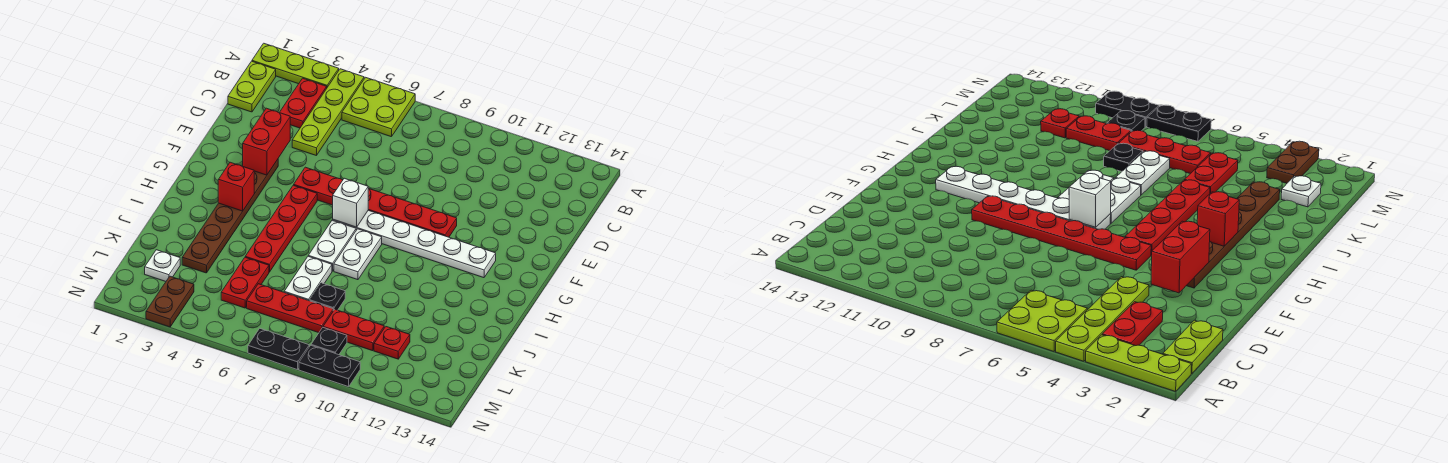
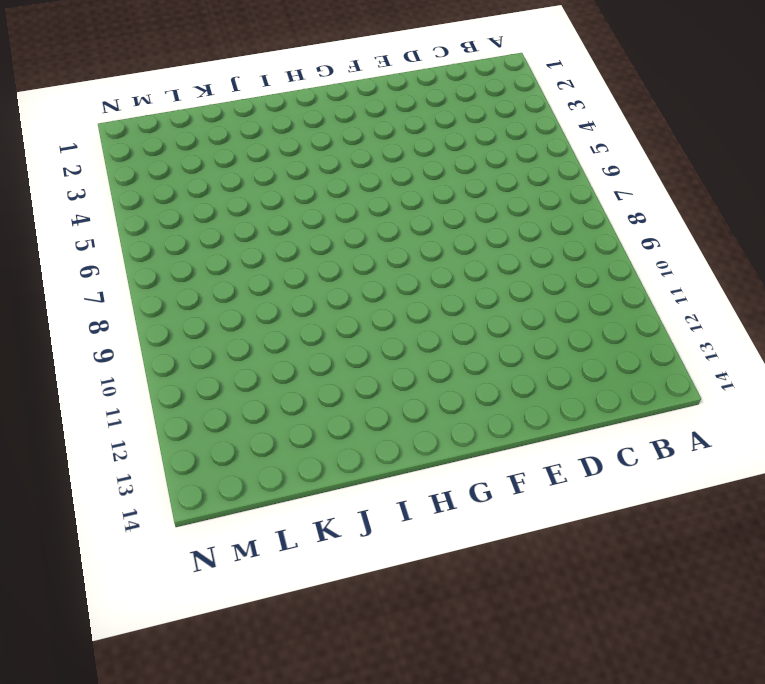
none -> lime 1x3 plate [252,43,339,87]
none -> lime 1x4 plate [292,69,364,156]
none -> lime 2x2 plate [342,77,415,137]

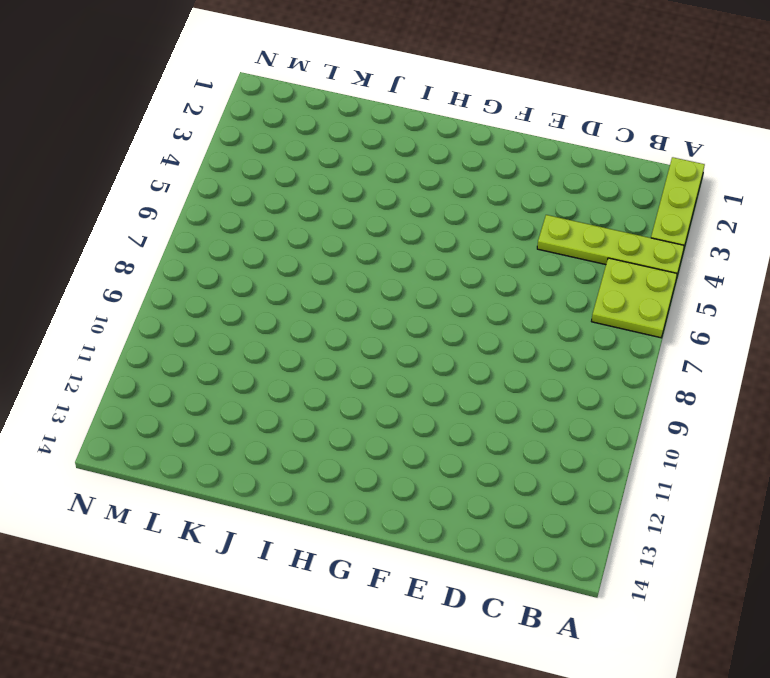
none -> lime 1x2 plate [228,61,276,112]
none -> red 1x2 plate [279,78,327,128]
none -> brown 1x6 plate [182,159,278,273]

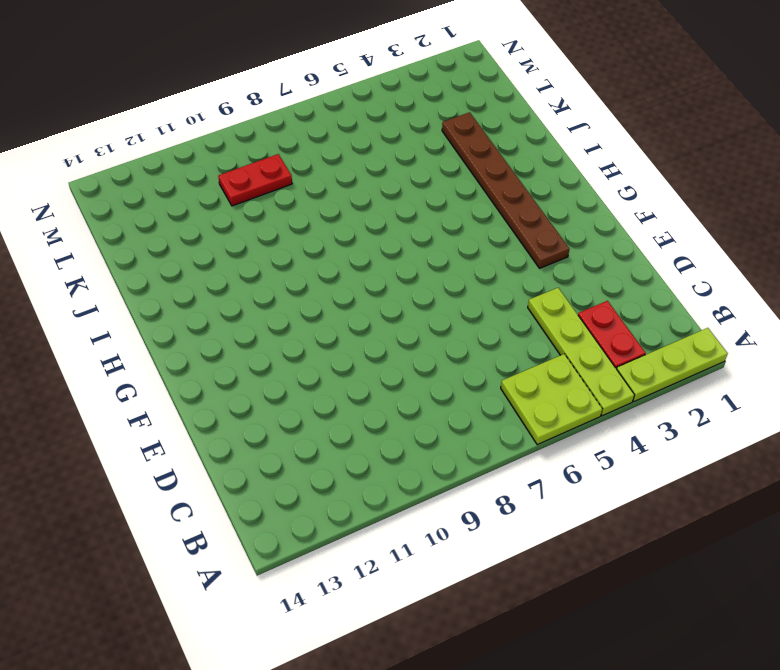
none -> lime 1x2 plate [228,61,276,112]
none -> red 1x6 plate [294,167,457,237]
none -> red 1x4 plate [245,185,317,272]

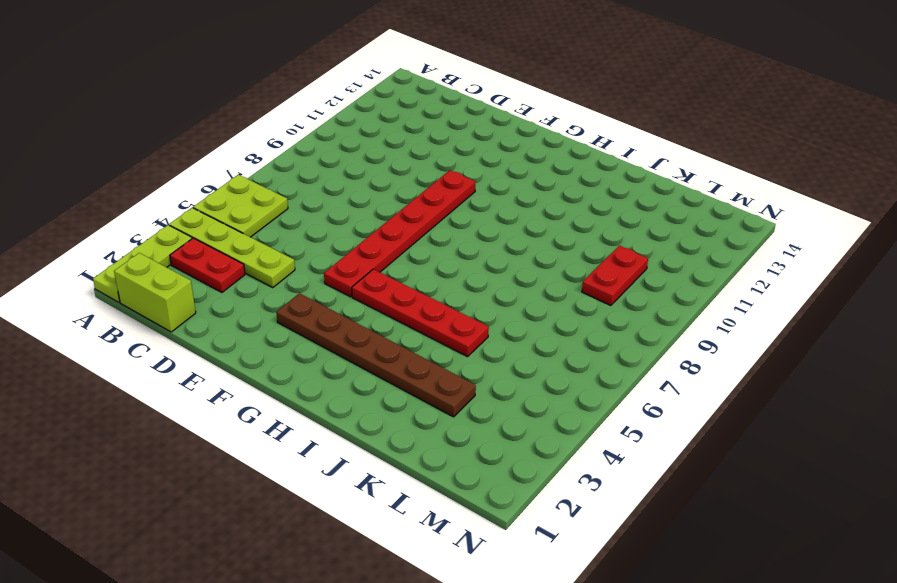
lime 1x2 brick [114,253,196,332] -> lime 1x2 plate [228,61,276,112]
none -> white 1x6 plate [333,210,496,278]
none -> white 1x2 plate [309,220,356,271]
none -> white 1x2 plate [334,229,382,280]

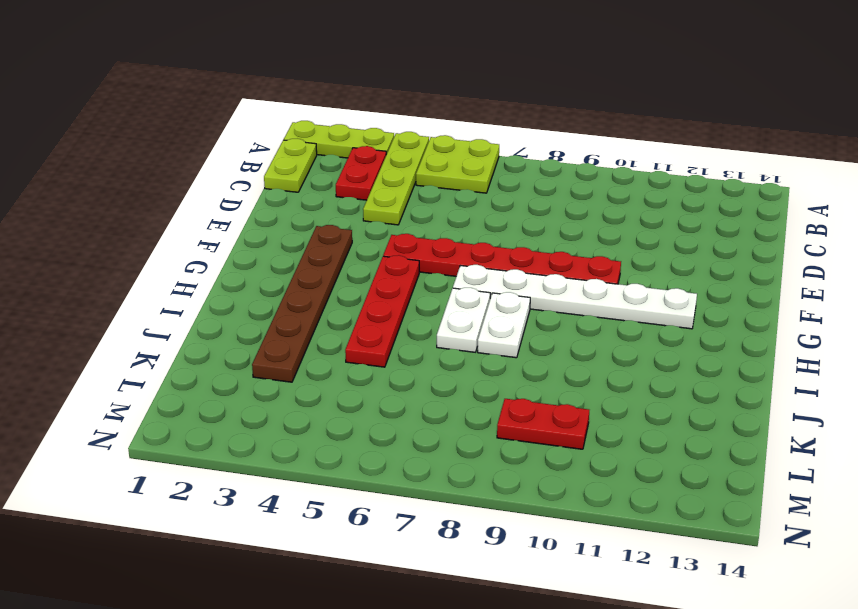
none -> white 1x2 plate [284,256,332,301]
none -> red 1x2 plate [221,257,269,308]
none -> black 1x1 plate [310,283,345,311]

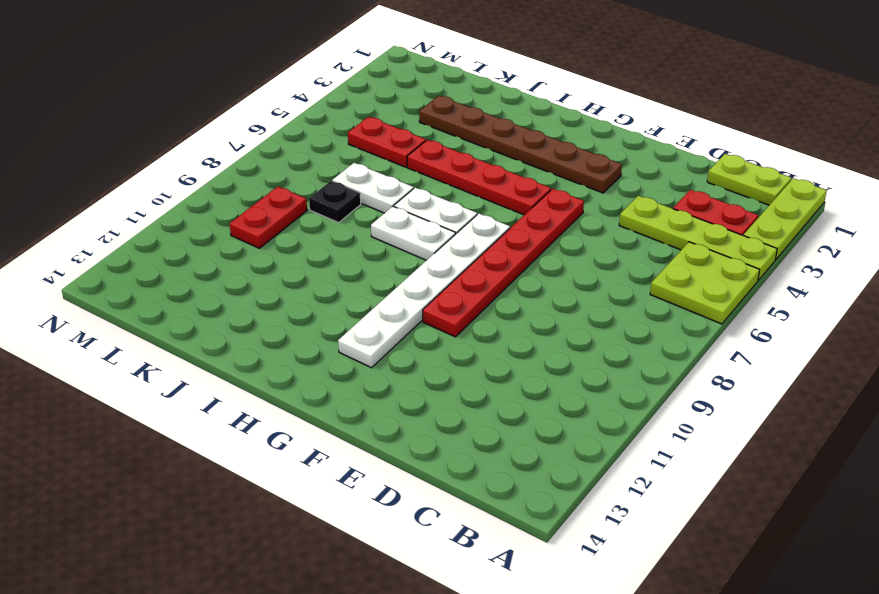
none -> white 1x1 plate [145,250,180,281]
none -> red 1x3 plate [247,284,333,333]
none -> red 1x1 plate [374,327,410,359]

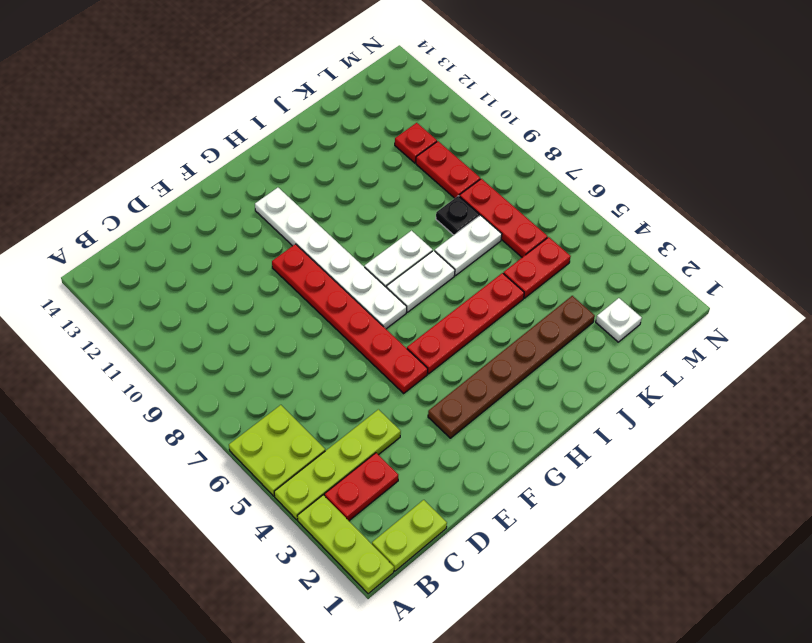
none -> brown 1x2 plate [146,276,194,327]
none -> black 1x1 plate [311,328,347,355]
none -> black 1x2 plate [248,328,309,370]

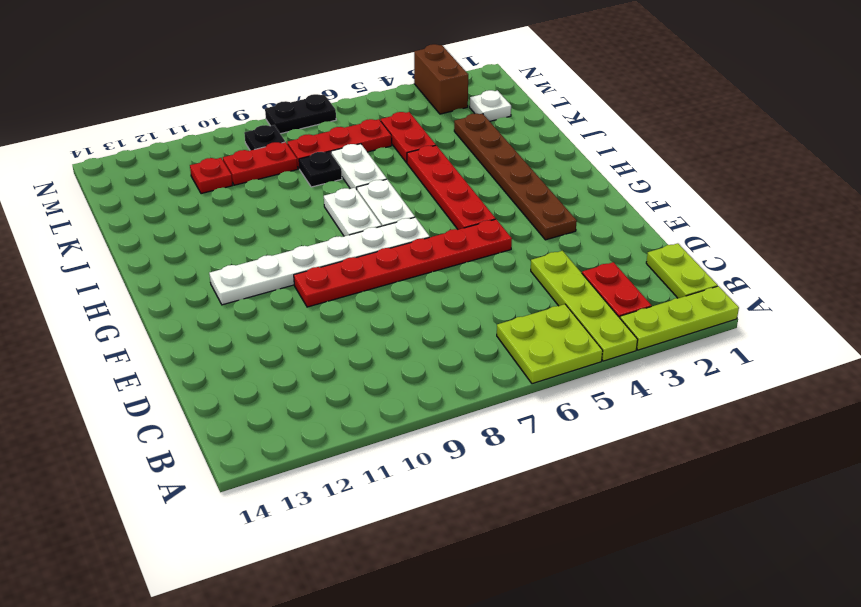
brown 1x2 brick [414,44,468,114] -> brown 1x2 plate [146,276,194,327]
none -> black 1x2 plate [299,345,360,387]
none -> red 1x2 brick [243,108,290,175]
none -> white 1x1 brick [333,178,368,227]

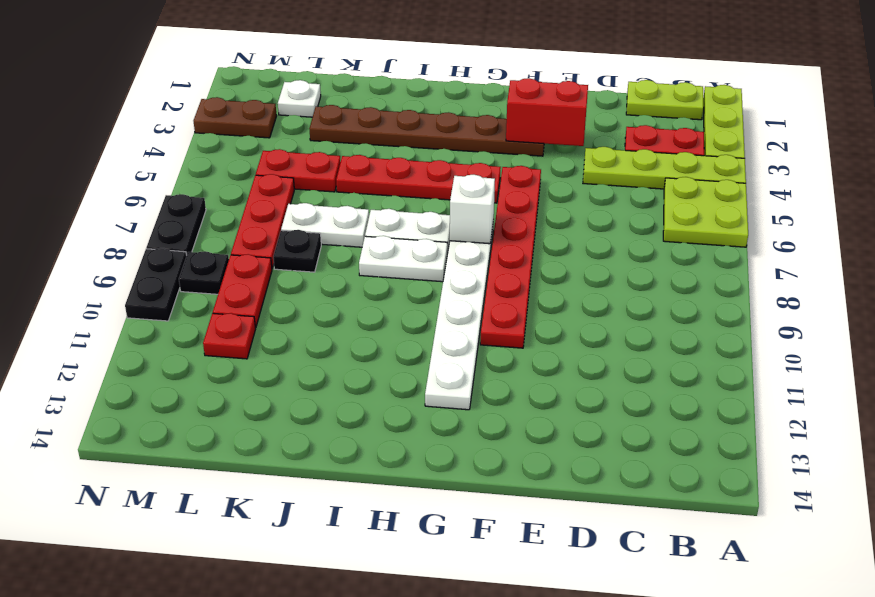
none -> red 1x1 brick [218,162,254,211]

